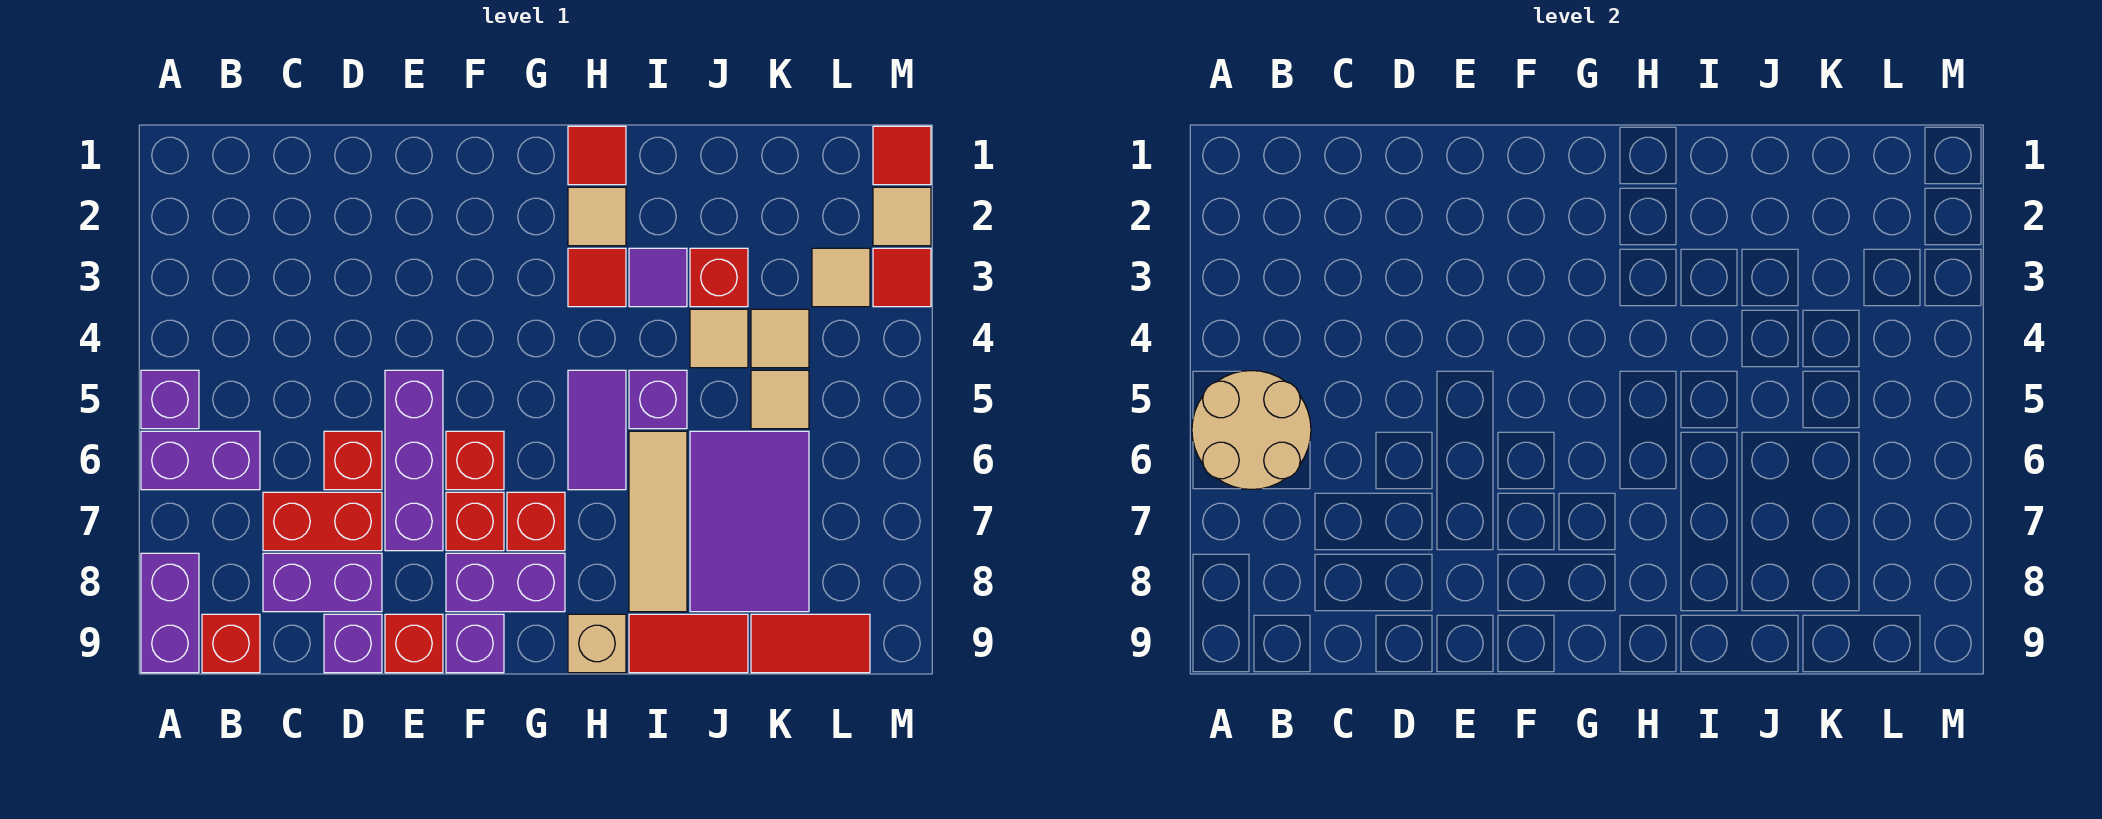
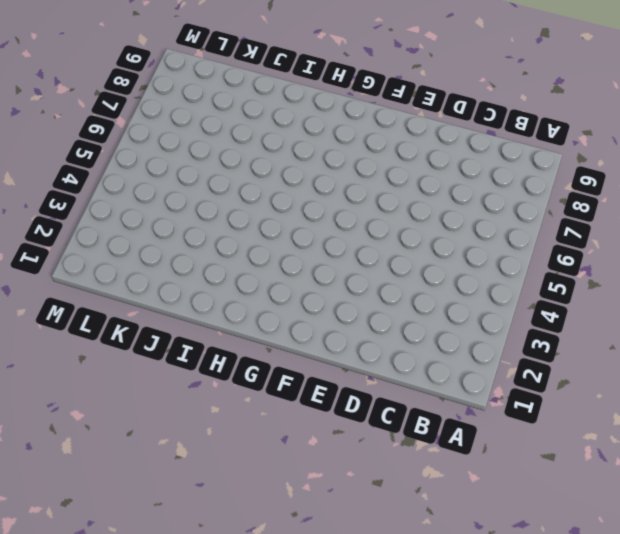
none -> purple 1x1 brick [141,370,199,429]
none -> purple 1x2 brick [141,431,260,490]
none -> purple 1x2 brick [141,553,199,673]
none -> red 1x1 brick [202,614,260,673]

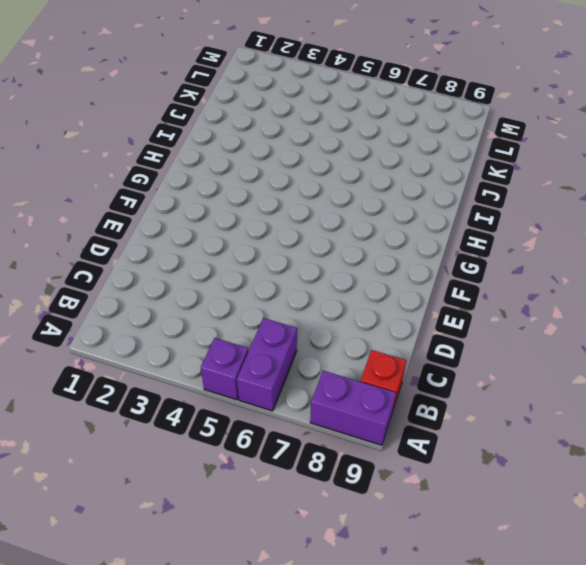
none -> red 1x2 brick [263,492,382,551]
none -> purple 1x2 brick [263,553,382,612]
none -> red 1x1 brick [324,431,382,490]
none -> purple 1x1 brick [324,614,382,673]

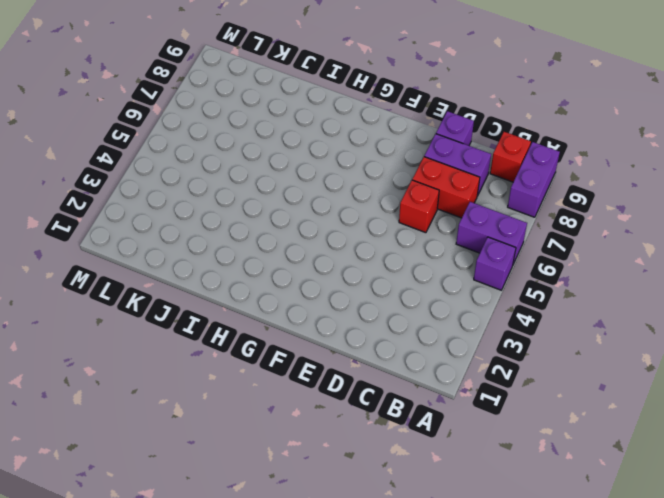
none -> purple 1x3 brick [385,370,443,551]
none -> red 1x1 brick [385,614,443,673]
none -> red 1x1 brick [446,431,504,490]
none -> red 1x1 brick [446,492,504,551]

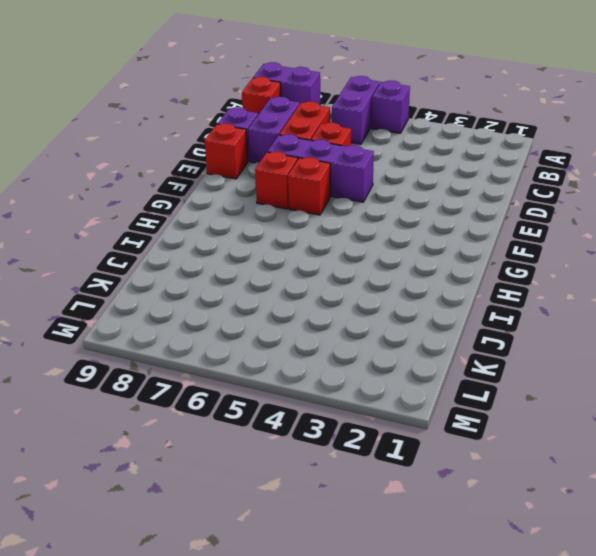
none -> purple 1x2 brick [446,553,565,612]
none -> purple 1x1 brick [446,614,504,673]
none -> red 1x1 brick [507,492,565,551]
none -> red 1x1 tile [568,126,626,185]

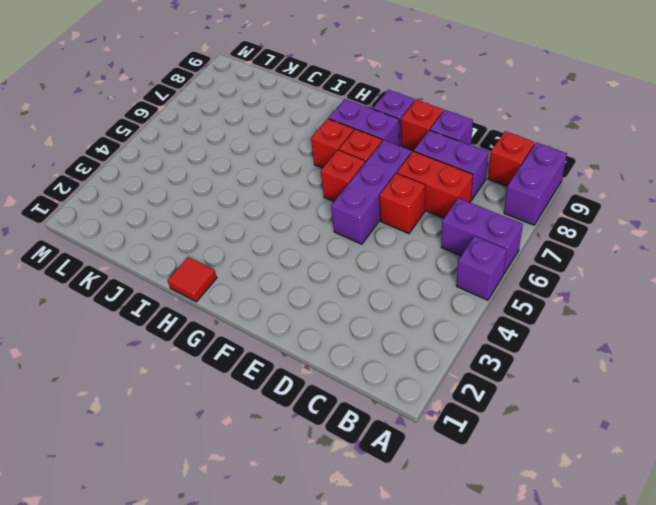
none -> tan 1x1 tile [568,187,626,246]
none -> red 1x1 tile [568,248,626,307]
none -> purple 1x2 tile [568,370,626,490]
none -> tan 1x1 brick [568,614,626,673]

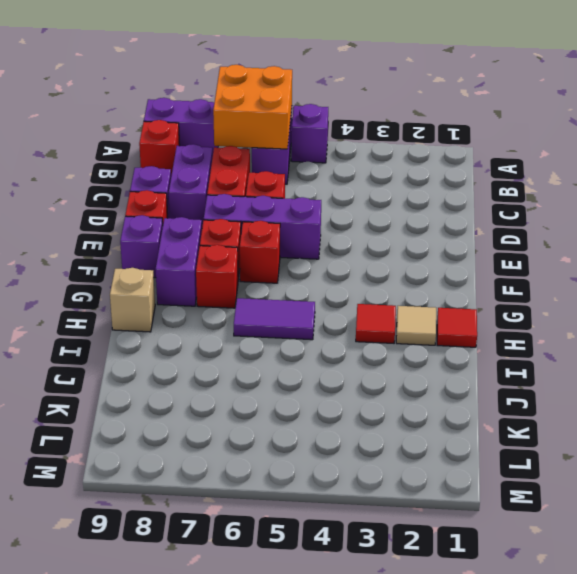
orange 2x2 brick [213,65,292,149] -> tan 2x2 round brick [1192,371,1311,490]
none -> purple 1x1 tile [629,248,687,307]
none -> purple 1x1 brick [629,370,687,429]
none -> tan 1x3 tile [629,431,687,612]
none -> red 1x2 tile [629,614,748,673]

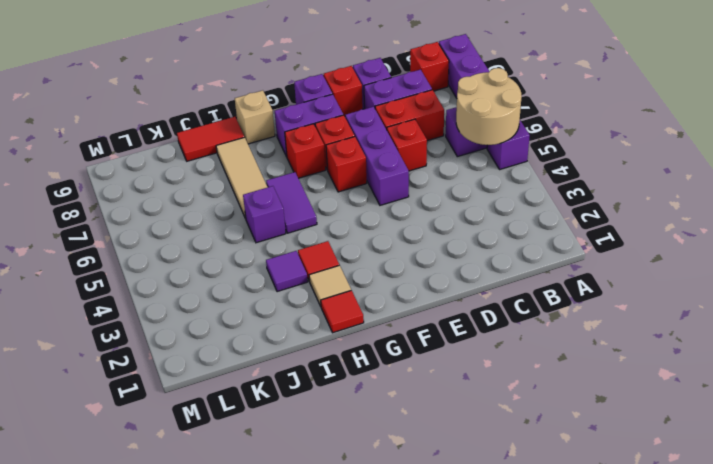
none -> red 1x1 brick [690,248,748,307]
none -> tan 1x1 tile [690,309,748,368]
none -> purple 2x3 tile [690,431,809,612]
none -> tan 1x1 tile [751,309,809,368]

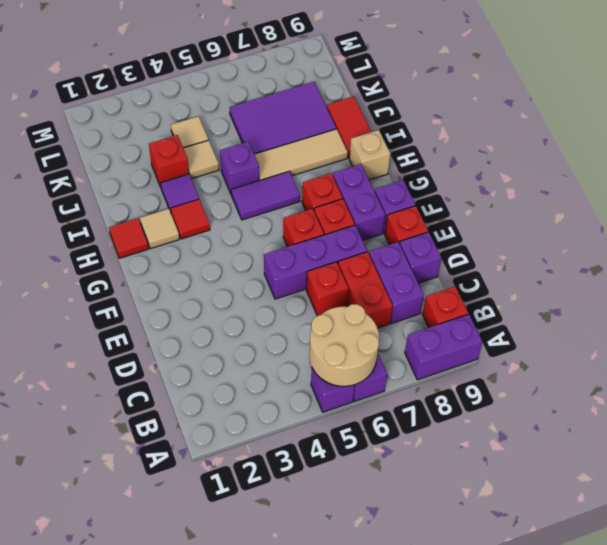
none -> tan 1x1 tile [751,370,809,429]
none -> red 1x2 tile [751,614,870,673]
none -> tan 1x1 tile [812,248,870,307]
none -> red 1x1 tile [873,126,931,185]

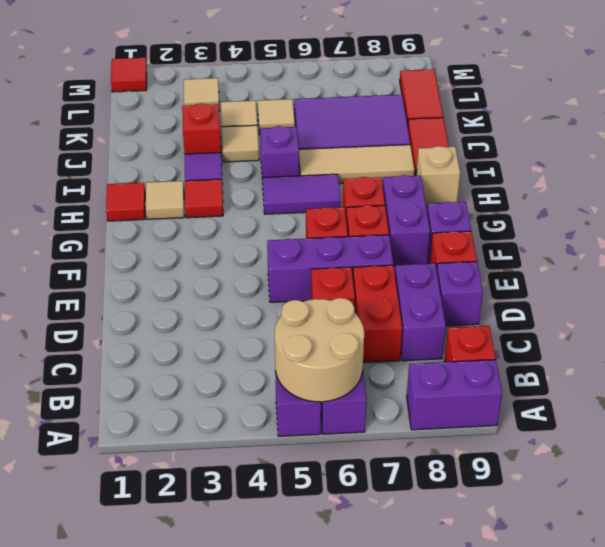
none -> tan 1x1 tile [873,187,931,246]
none -> red 1x1 tile [873,248,931,307]

